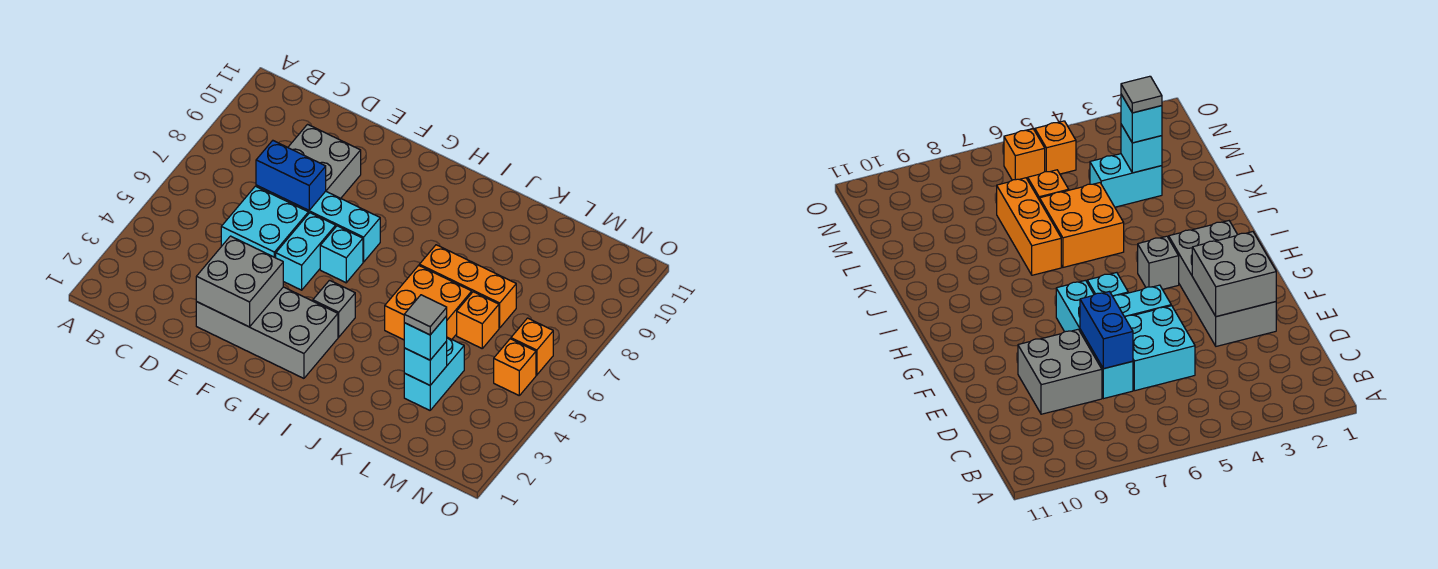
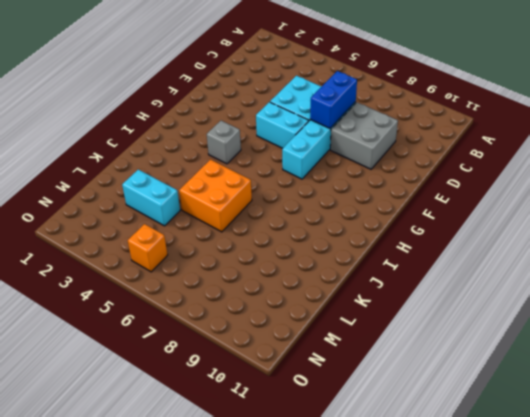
none -> grey 2x4 brick [196,287,338,378]
none -> cyan 1x1 brick [320,226,363,283]
none -> orange 1x3 brick [419,245,516,328]

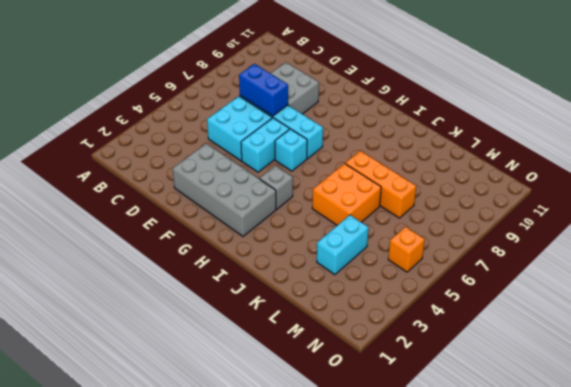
none -> orange 1x1 brick [457,292,499,348]
none -> orange 1x1 brick [511,318,553,375]
none -> grey 2x2 brick [196,236,283,327]

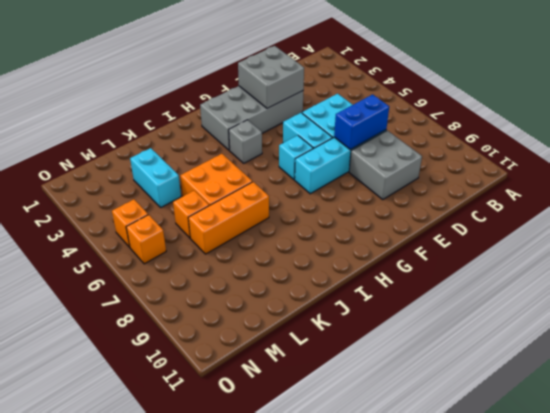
none -> cyan 1x1 brick [404,341,447,385]
none -> cyan 1x1 brick [404,316,447,360]
none -> grey 1x1 tile [404,295,447,335]

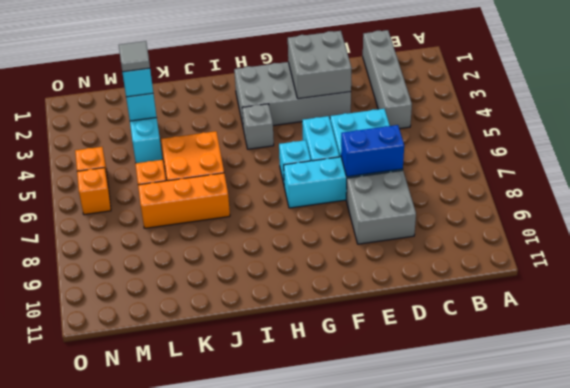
grey 1x4 brick [363,30,412,129] -> none

